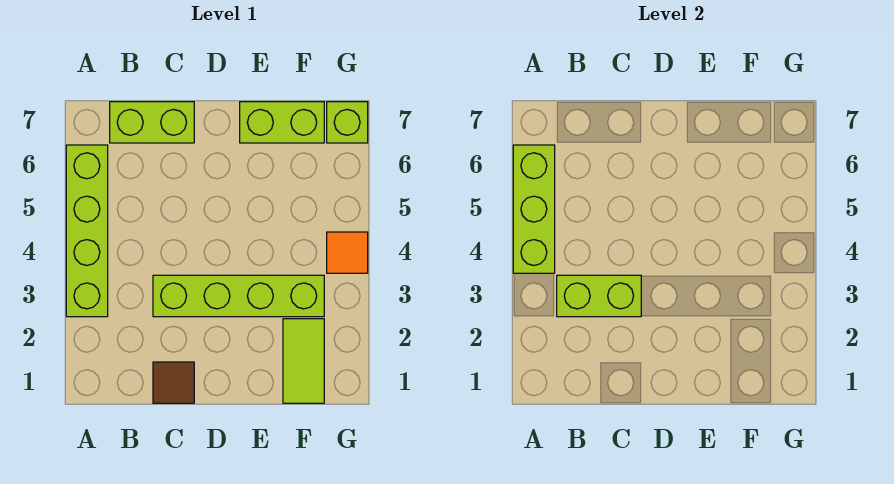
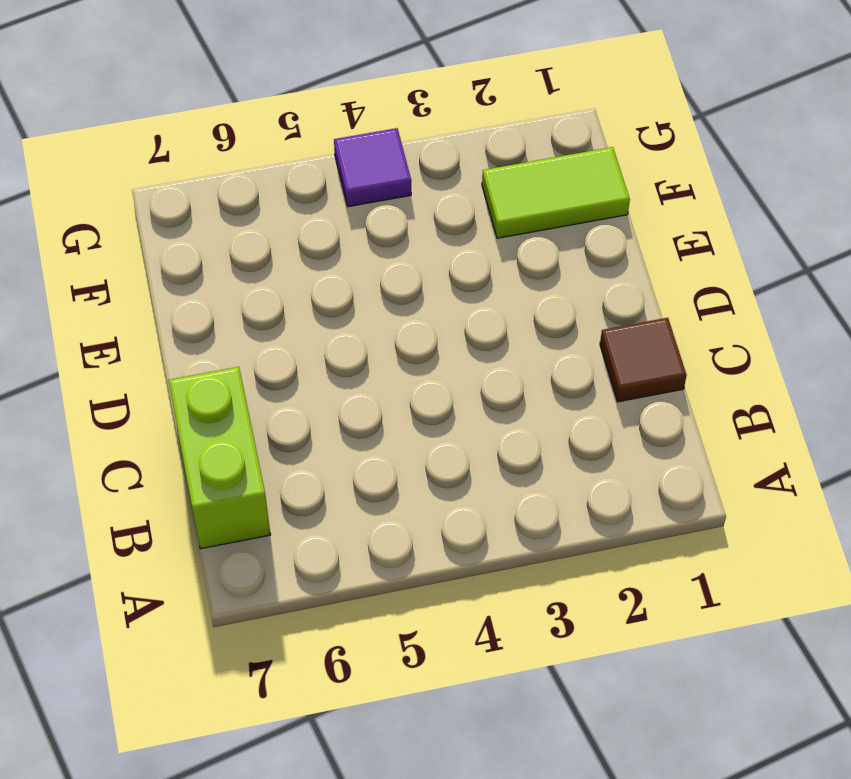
purple 1x1 tile [334,128,411,207] -> orange 1x1 tile [327,232,368,273]
none -> lime 1x4 brick [66,145,108,317]
none -> lime 1x4 brick [153,275,324,317]

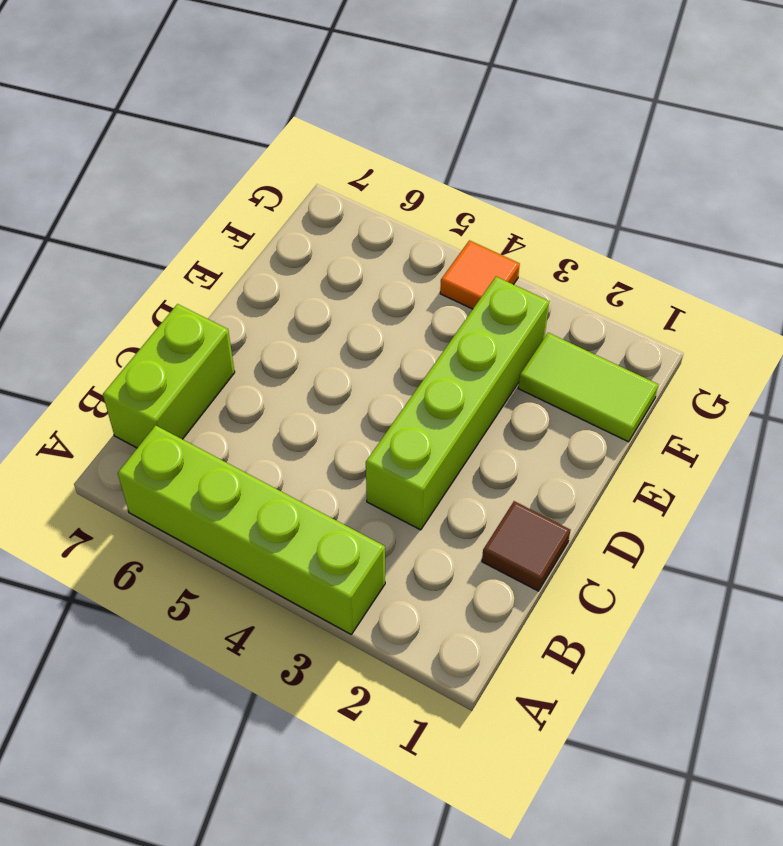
none -> lime 1x2 brick [240,102,324,143]
none -> lime 1x1 brick [327,102,368,143]

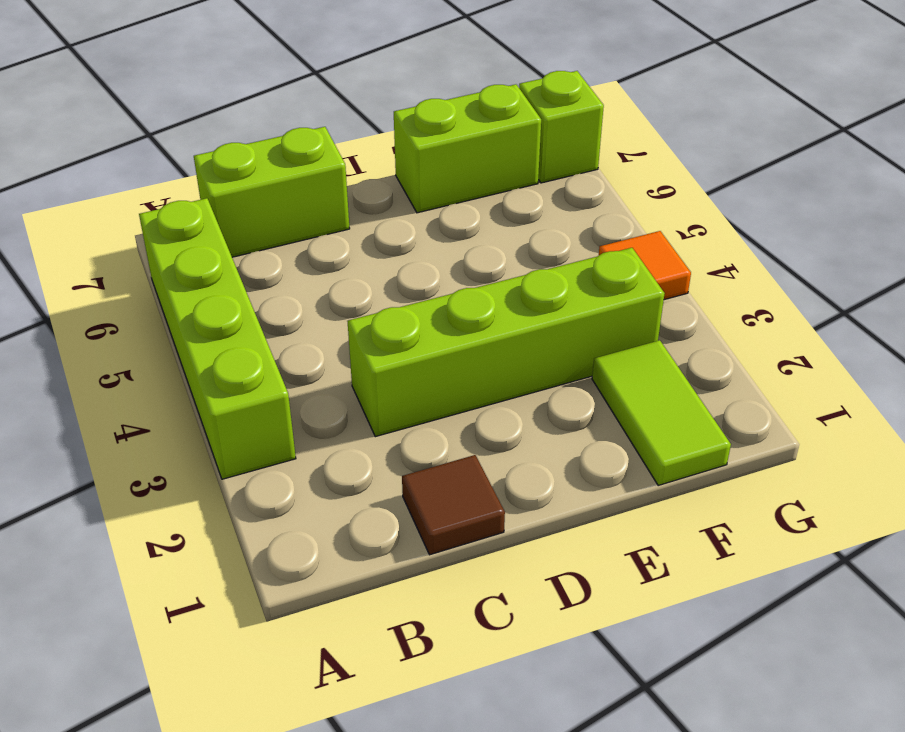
none -> lime 1x3 brick [513,145,555,273]
none -> lime 1x2 brick [557,275,641,317]

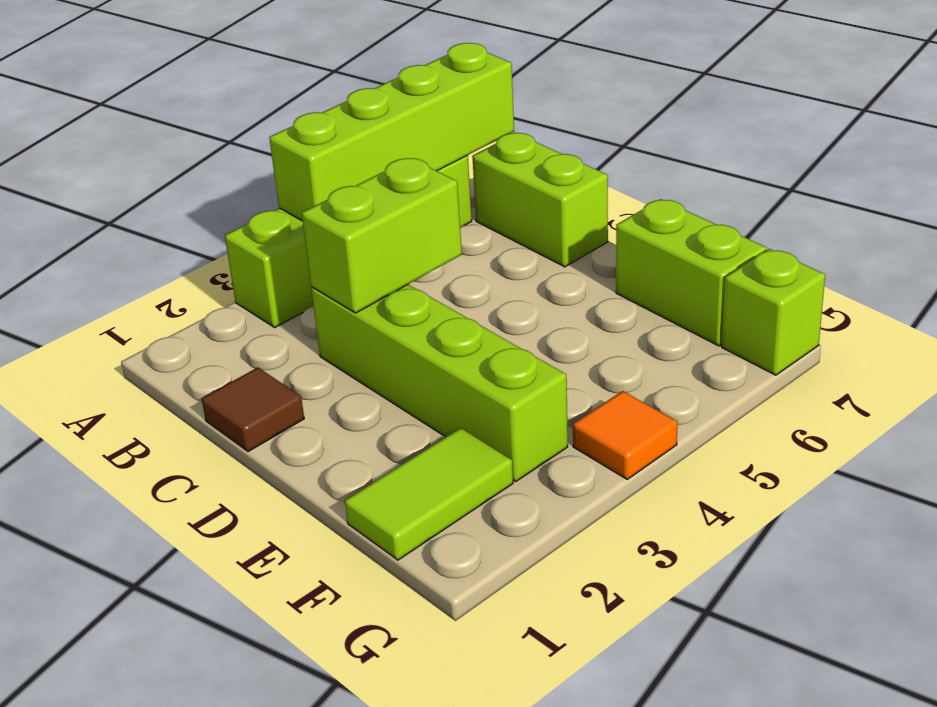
lime 1x4 brick [269,43,514,221] -> lime 1x3 brick [513,145,555,273]
lime 1x2 brick [302,158,462,313] -> lime 1x2 brick turned to [557,275,641,317]

